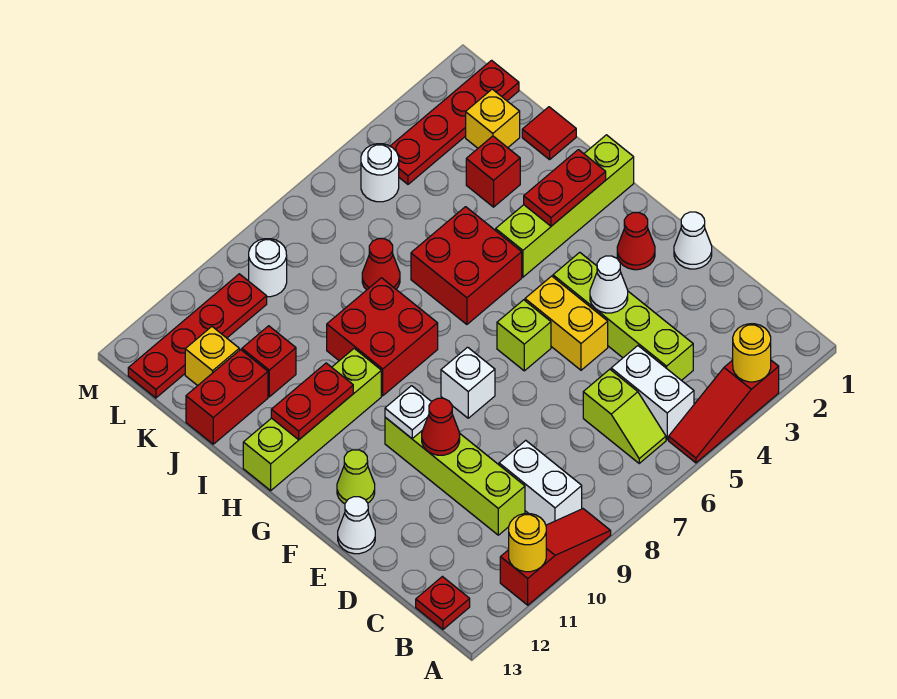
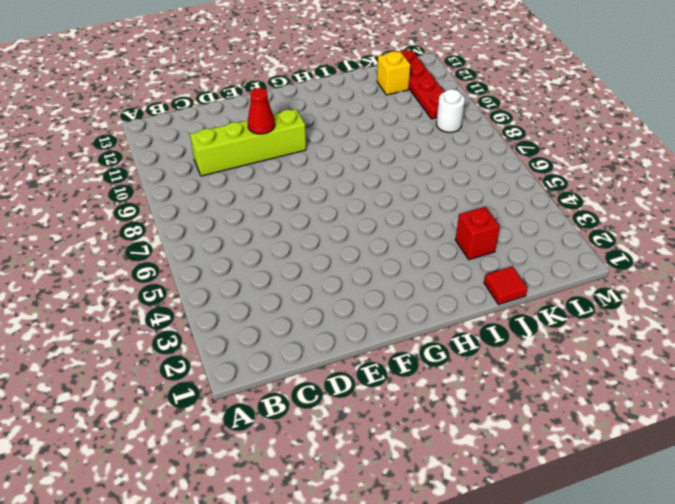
none -> red 1x3 slope [669,360,779,463]
none -> red 1x3 slope [500,509,611,605]
none -> white 1x2 brick [611,346,694,440]
none -> lime 1x2 slope [583,369,666,463]

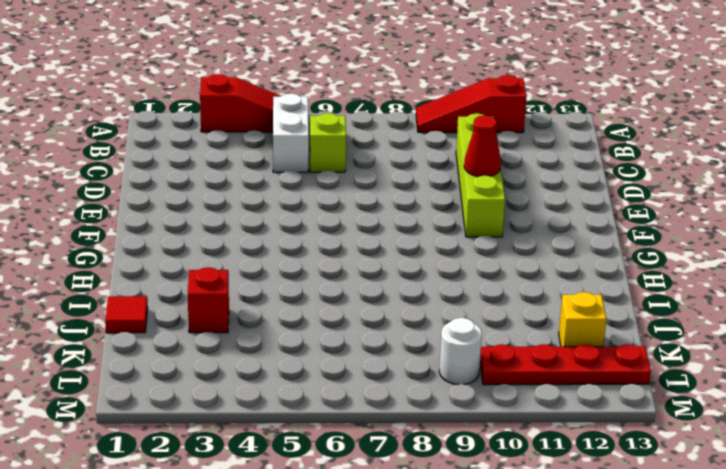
none -> white 1x2 brick [499,440,582,525]
none -> red 1x1 plate [416,577,470,629]
none -> lime 1x4 brick [553,252,693,381]
none -> white 1x1 cone [674,212,712,269]

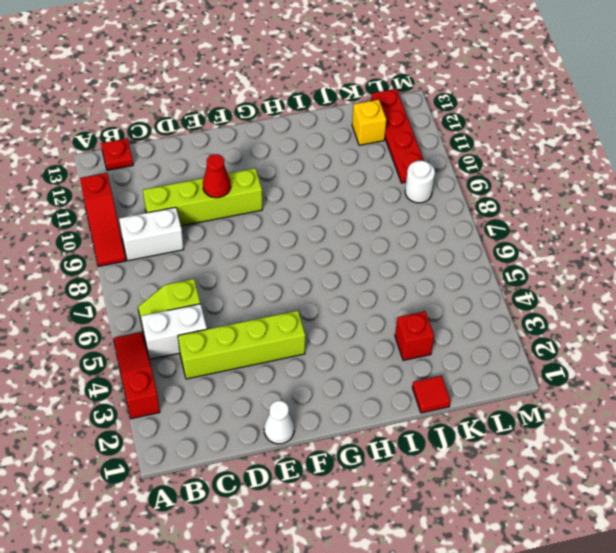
none -> yellow 1x2 brick [525,276,608,370]
none -> white 1x1 cone [338,497,375,554]
none -> red 1x1 cone [617,213,655,270]
none -> lime 1x1 brick [497,300,551,371]

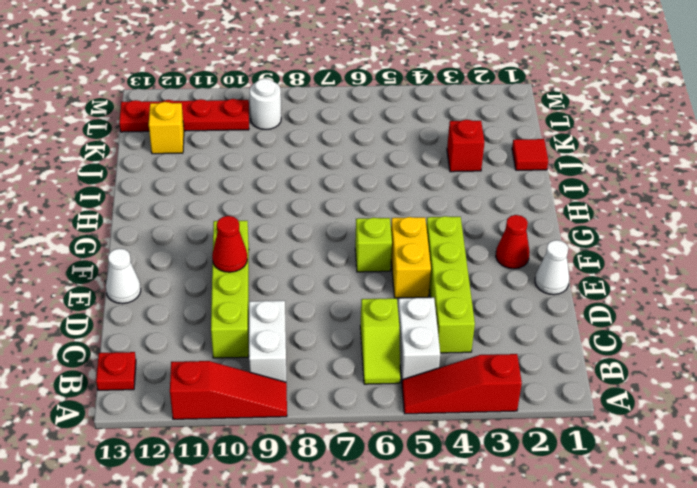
none -> white 1x1 brick [441,347,495,418]
none -> lime 1x1 cone [337,450,375,504]
none -> lime 1x4 brick [496,135,634,277]
none -> red 2x2 brick [411,207,522,324]

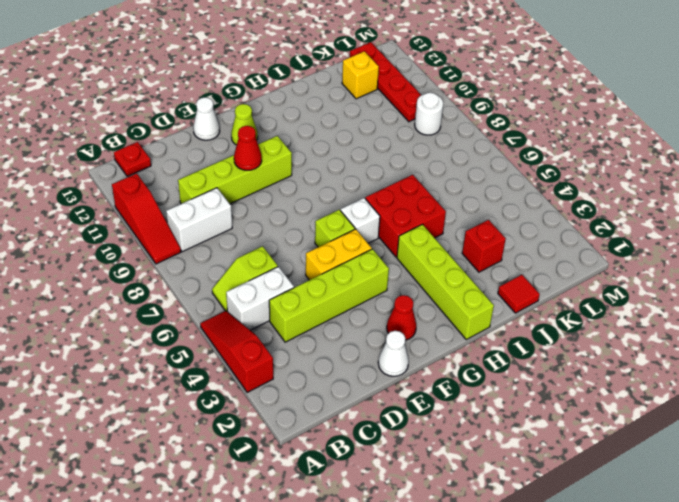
white 1x1 brick [341,198,380,243] -> white 1x1 brick moved to [441,347,495,418]
none -> red 2x2 brick [327,278,438,396]
none -> lime 1x4 brick [243,349,381,490]
none -> red 1x1 cone [362,239,400,290]
none -> red 1x1 brick [242,326,296,397]

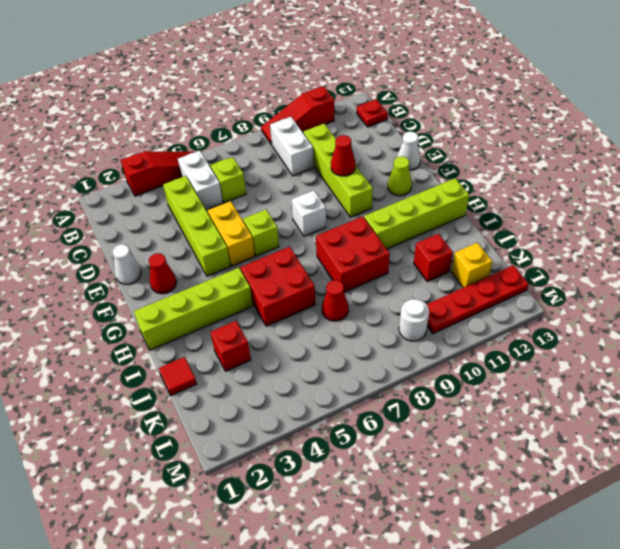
none -> red 1x2 brick [186,350,268,444]
none -> yellow 1x1 brick [466,89,520,148]
none -> red 1x4 plate [390,60,519,184]
none -> white 1x1 round brick [361,144,399,202]

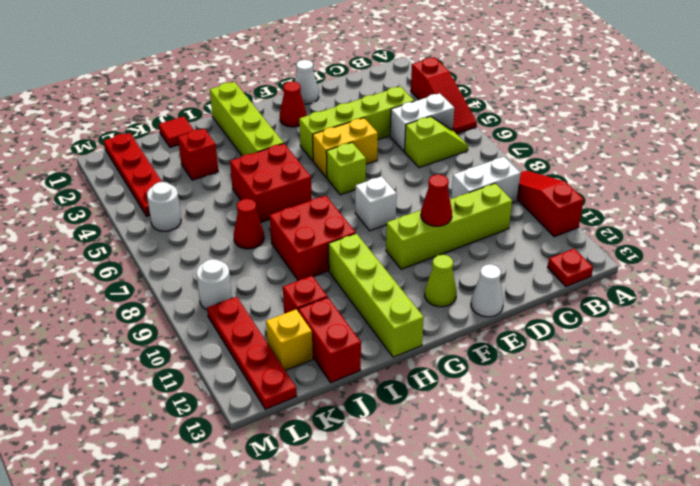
none -> yellow 1x1 brick [466,89,520,148]
none -> yellow 1x1 round brick [733,324,771,382]
none -> yellow 1x1 round brick [509,514,546,572]
none -> white 1x1 cone [590,256,628,313]

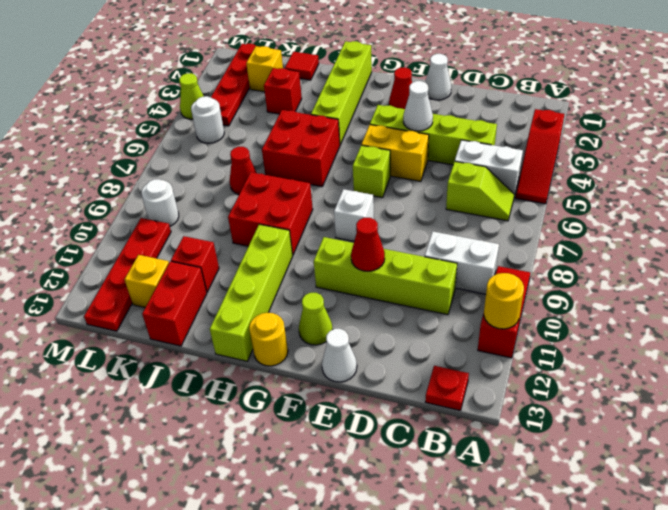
yellow 1x1 round brick [249,313,288,366] -> yellow 1x1 round brick moved to [733,324,771,382]
lime 1x1 cone [179,73,204,119] -> none
none -> white 1x1 plate [385,386,431,438]
none -> red 1x2 plate [524,150,606,226]
none -> red 1x2 plate [271,363,353,440]

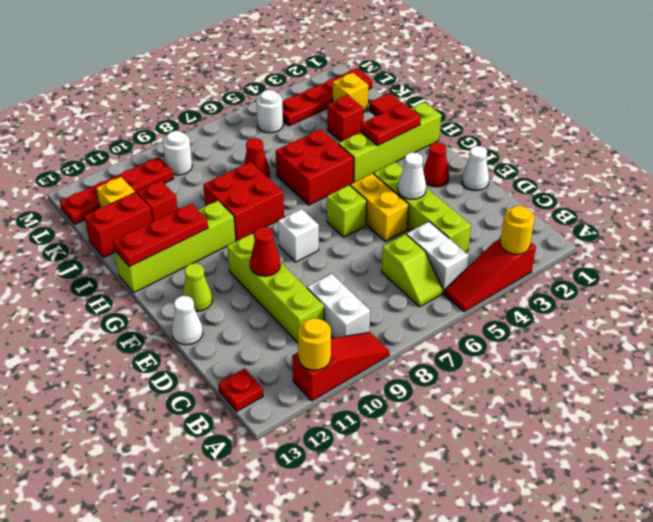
red 1x3 plate [113,204,208,267] -> red 1x2 plate [271,363,353,440]
none -> white 1x1 plate [385,386,431,438]

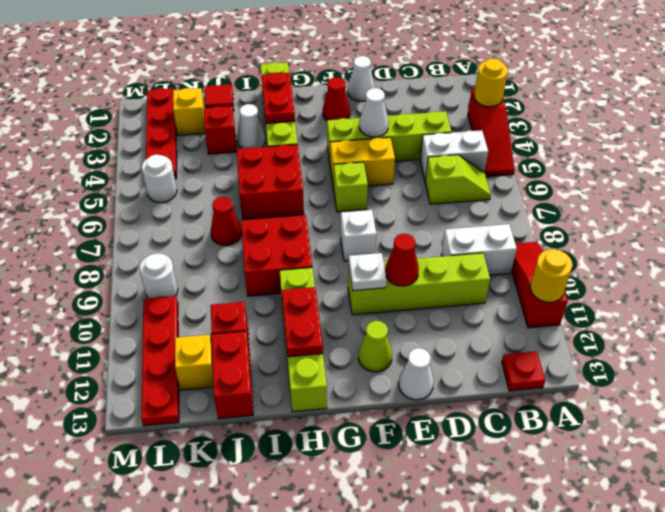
white 1x1 cone [237,104,265,149] -> none

